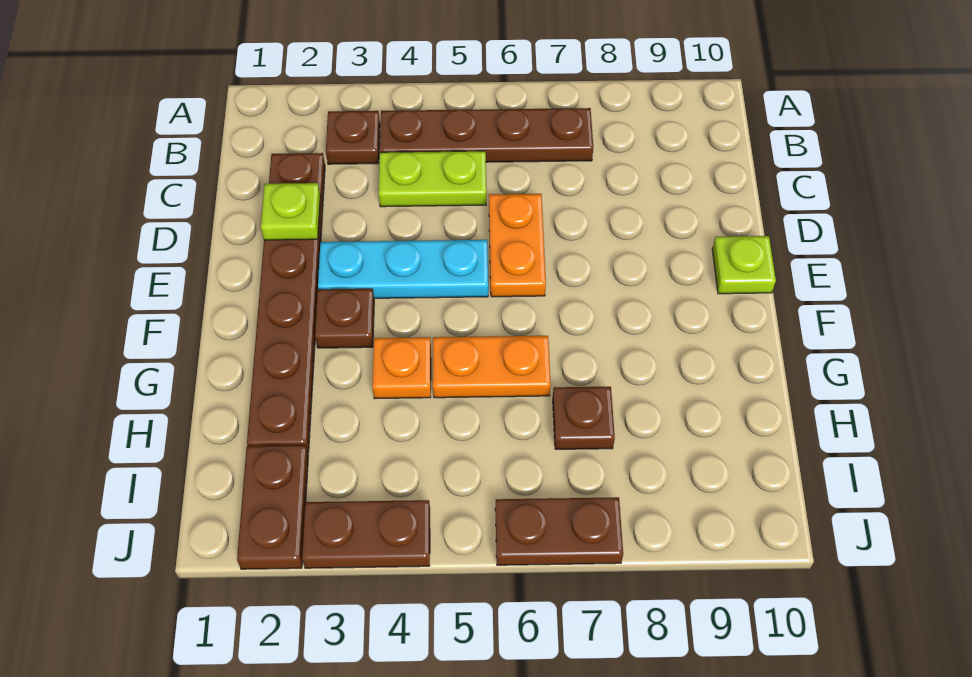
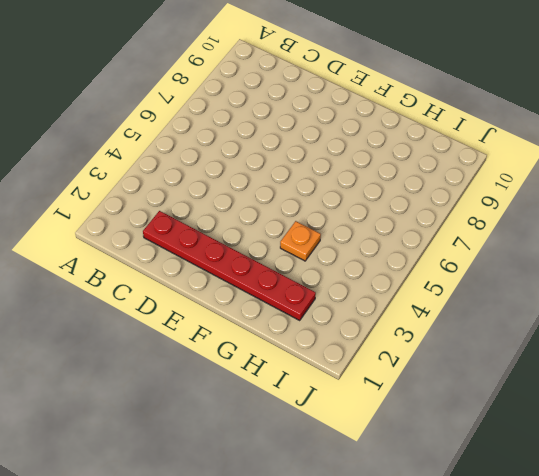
red 1x6 plate [143,211,316,320] -> brown 1x6 plate [247,153,325,453]
none -> brown 1x1 plate [326,111,380,164]
none -> brown 1x4 plate [380,108,593,162]
none -> lime 1x2 plate [379,151,486,207]

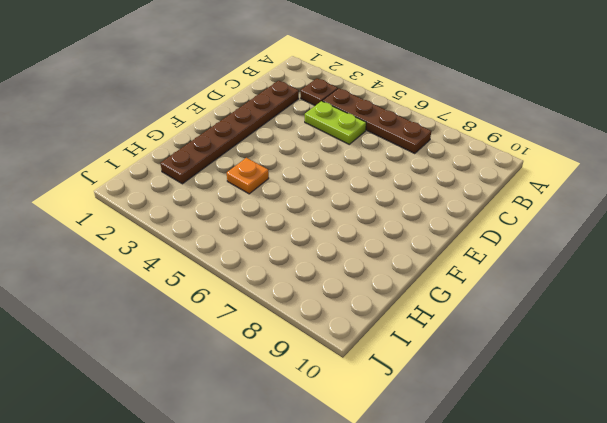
none -> orange 1x2 plate [489,194,546,297]
none -> cyan 1x3 plate [318,240,488,298]
none -> lime 1x1 plate [712,236,776,294]

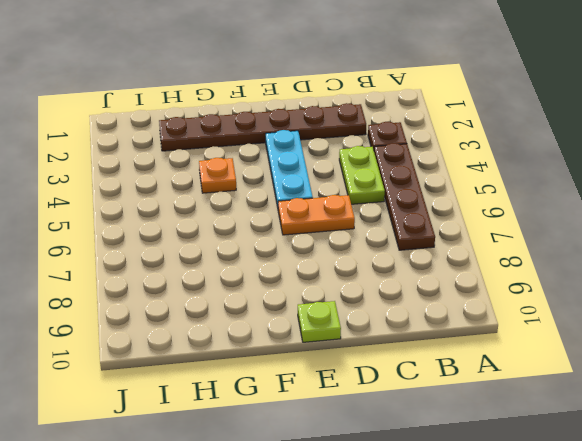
none -> brown 1x1 plate [315,289,374,348]
none -> orange 1x2 plate [433,336,551,398]
none -> brown 1x1 plate [553,387,615,449]

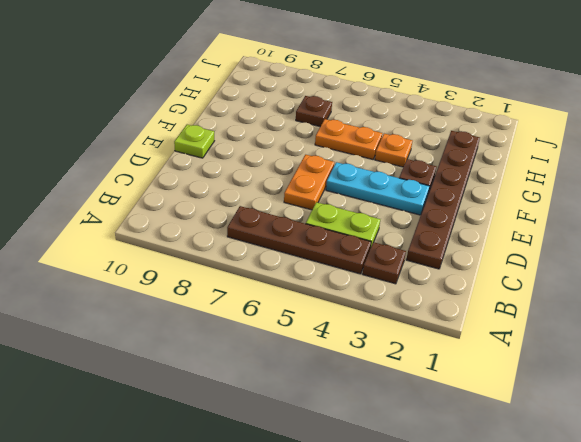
none -> brown 1x2 plate [237,445,308,569]
none -> brown 1x2 plate [302,500,430,568]
none -> brown 1x2 plate [495,497,623,565]

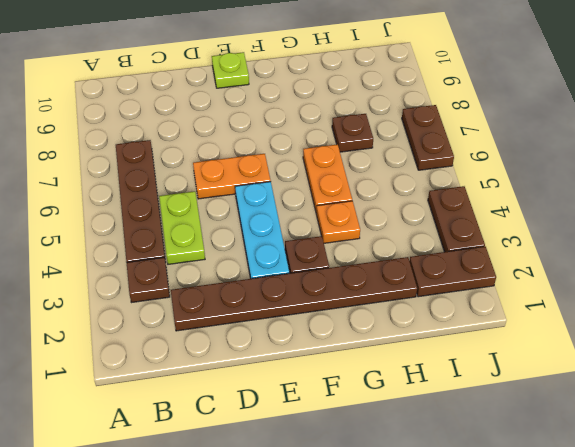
none -> lime 1x1 plate [261,183,320,240]

